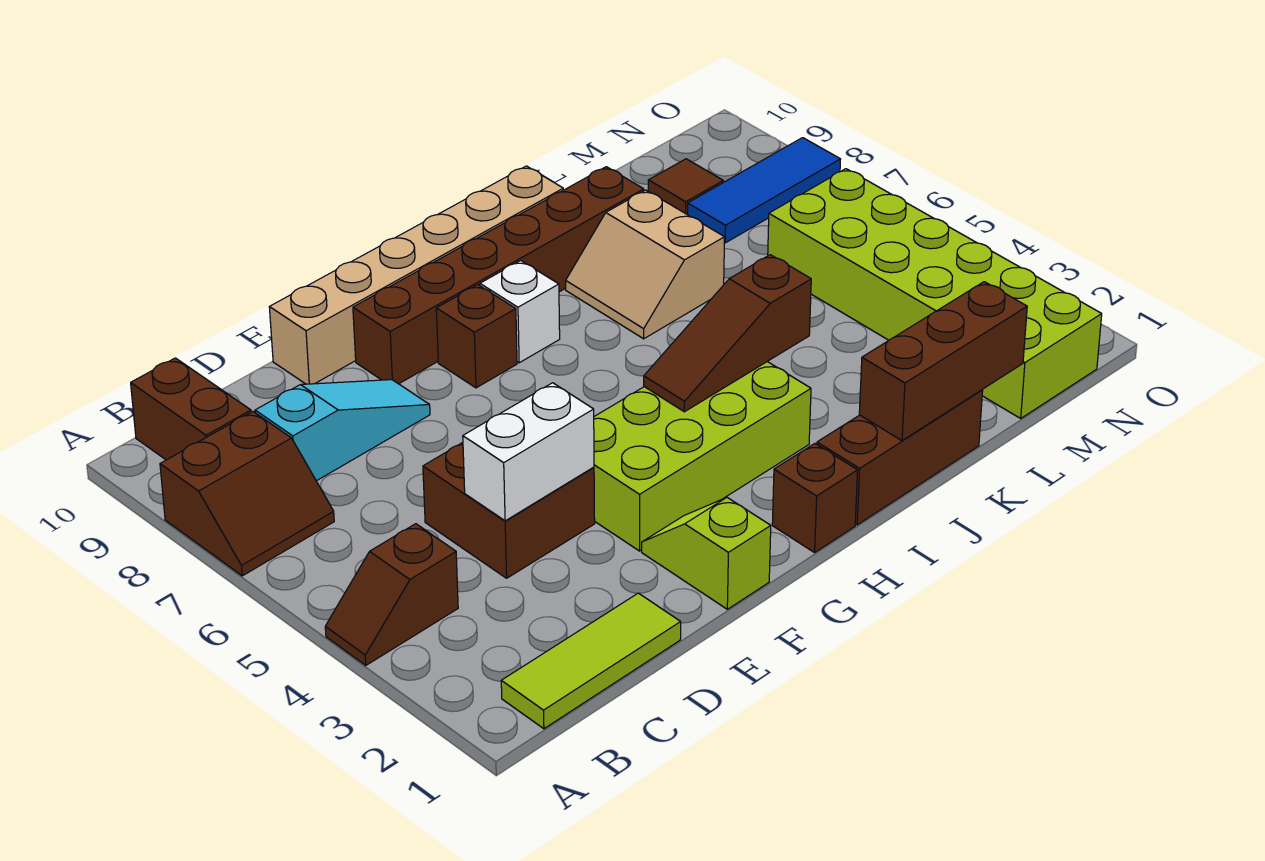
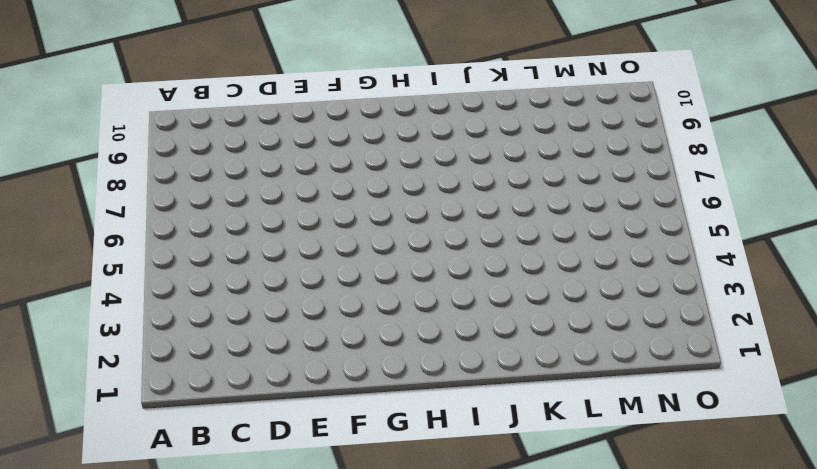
none -> brown 1x2 slope [325,524,458,665]
none -> brown 2x2 slope [160,411,334,576]
none -> lime 1x3 tile [501,593,681,729]

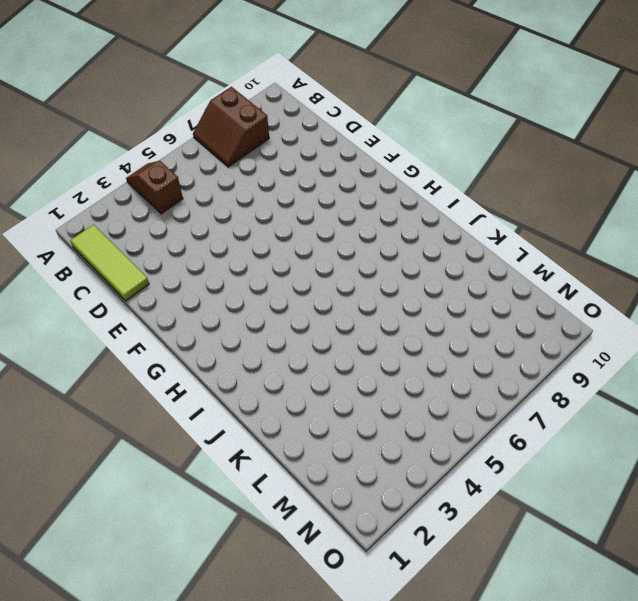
none -> brown 1x2 brick [131,358,251,460]
none -> cyan 1x3 slope [255,380,430,481]
none -> brown 2x2 brick [423,443,595,578]

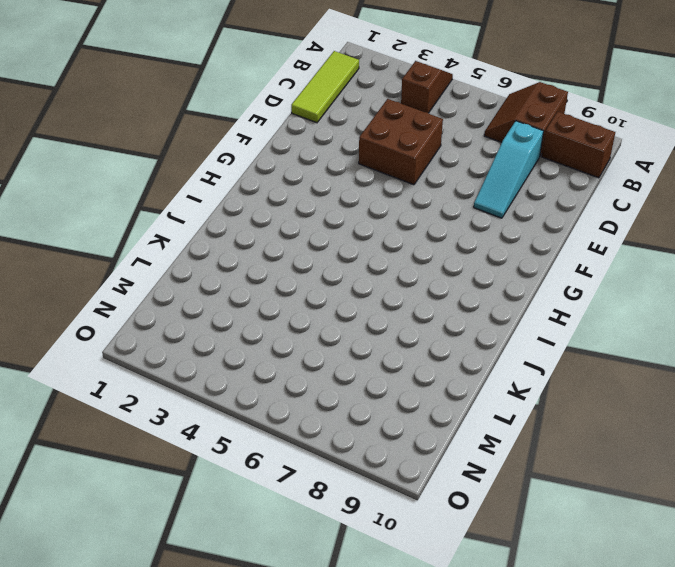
none -> tan 1x6 brick [269,166,563,384]
none -> lime 1x2 slope [642,498,771,609]
none -> lime 2x4 brick [594,362,811,551]

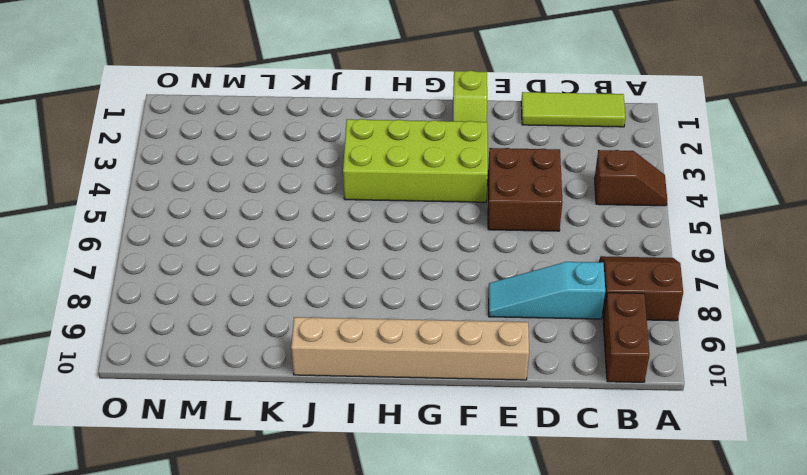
none -> brown 1x6 brick [353,167,644,384]
none -> brown 1x1 brick [436,285,517,388]
none -> brown 1x1 brick [772,444,858,553]

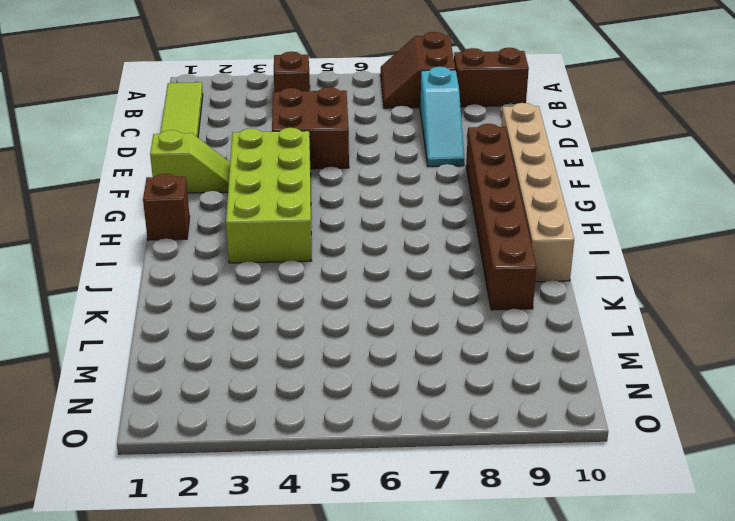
none -> brown 1x1 brick [436,285,517,388]
none -> white 1x1 brick [480,261,560,363]
none -> brown 1x3 brick [817,390,983,525]

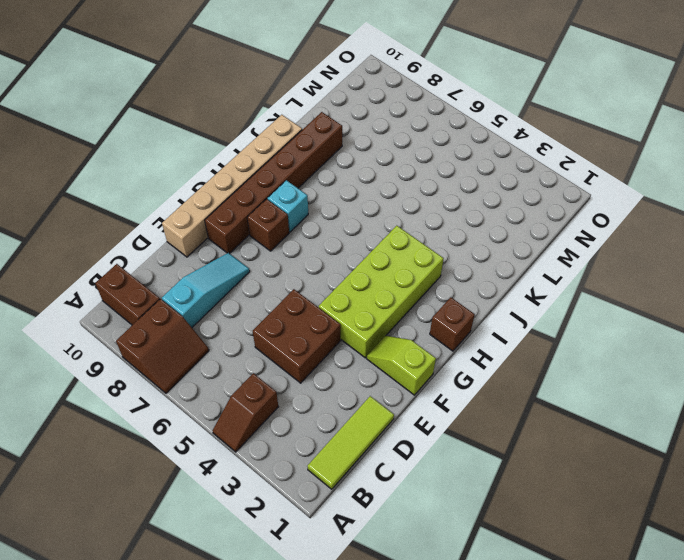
cyan 1x1 brick [268,180,308,232] -> white 1x1 brick [480,261,560,363]
none -> brown 1x3 brick [817,390,983,525]
none -> tan 2x2 slope [566,190,725,339]
none -> lime 2x6 brick [768,169,1102,418]

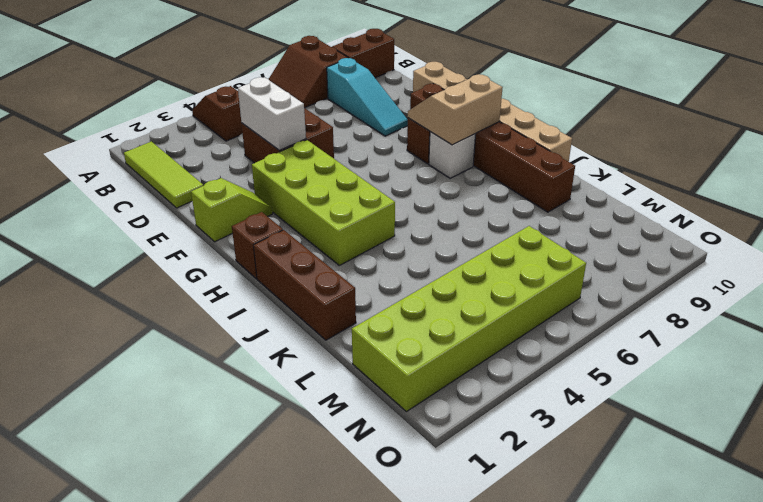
tan 2x2 slope [408,75,503,145] -> tan 2x2 slope moved to [566,190,725,339]
none -> blue 1x3 tile [688,138,841,243]
none -> brown 1x1 tile [648,159,723,215]
none -> brown 1x3 slope [644,255,811,412]

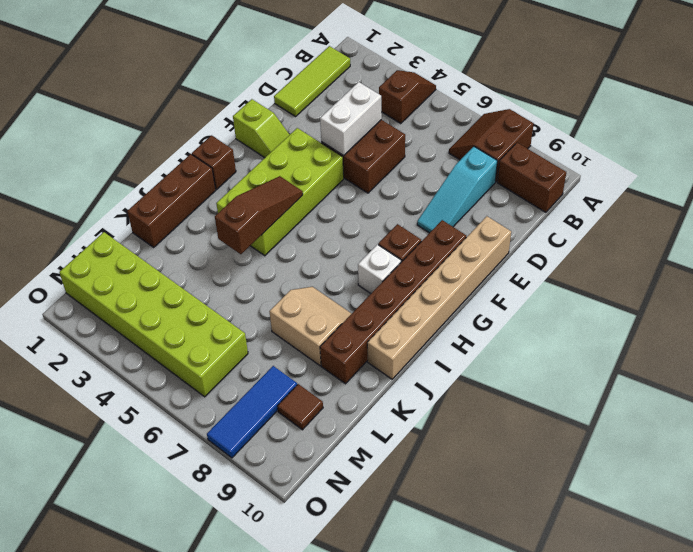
none -> brown 1x3 brick [859,282,1027,441]

